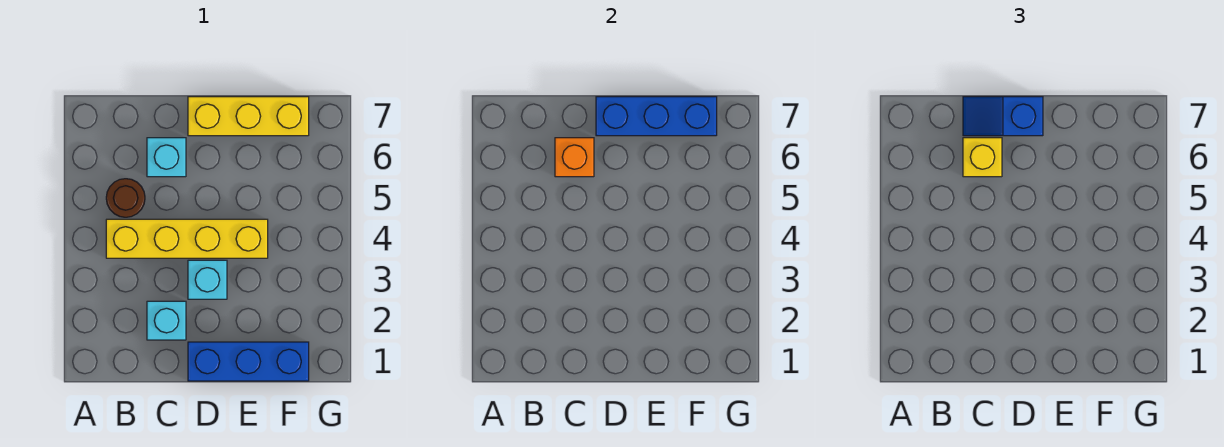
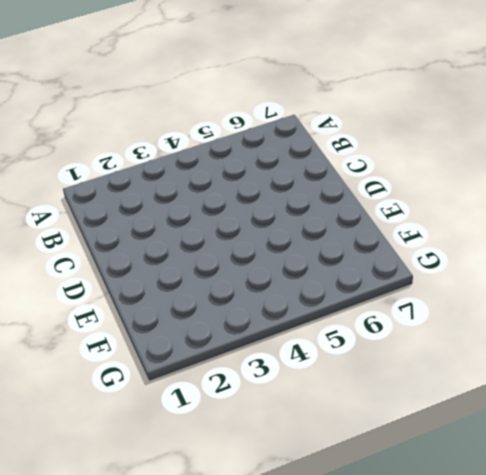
none -> yellow 1x4 brick [106,219,268,258]
none -> brown 1x1 round brick [106,179,145,217]

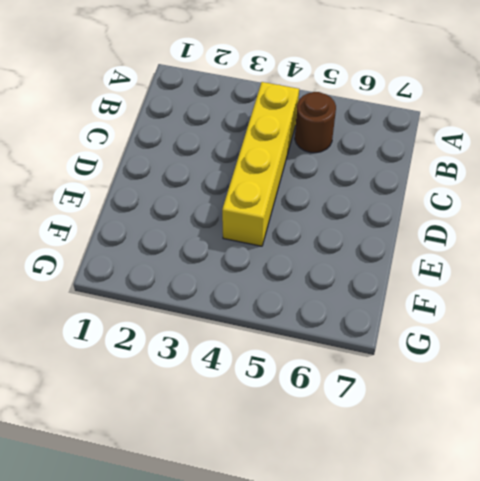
none -> cyan 1x1 brick [147,301,186,340]
none -> cyan 1x1 brick [147,138,186,177]

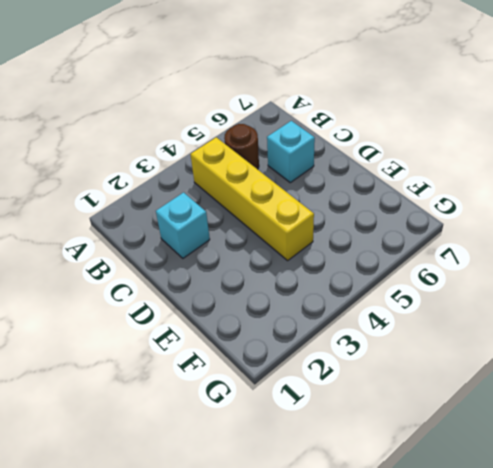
none -> blue 1x3 brick [188,342,309,381]
none -> cyan 1x1 brick [188,260,227,299]

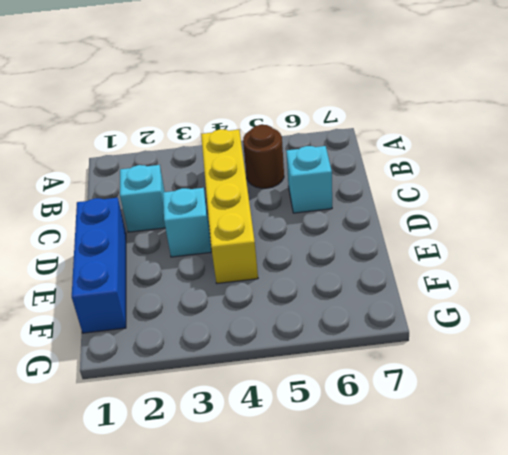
none -> yellow 1x3 brick [188,97,309,136]
none -> orange 1x1 brick [555,138,594,177]

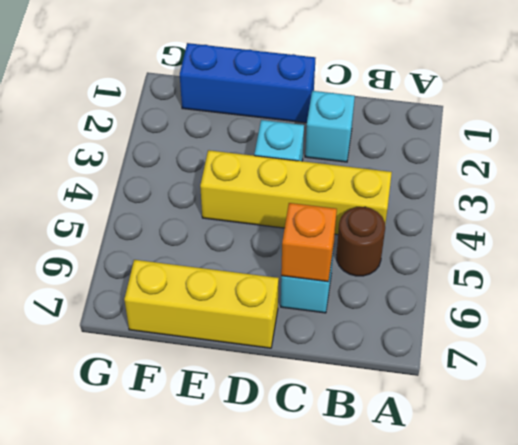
none -> blue 1x3 brick [596,97,717,136]
none -> yellow 1x1 brick [963,138,1002,177]

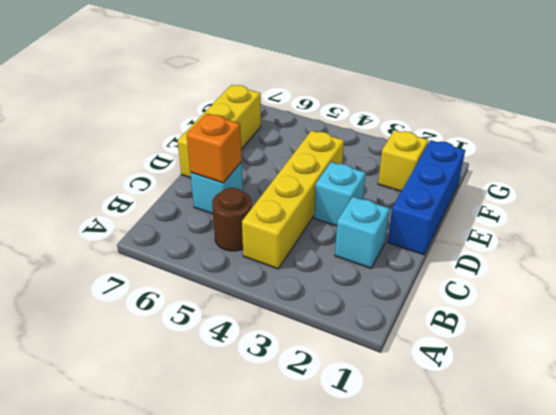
yellow 1x1 brick [378,130,428,191] -> yellow 1x1 brick moved to [963,138,1002,177]
none -> blue 1x3 brick [596,97,717,136]
none -> blue 1x2 slope [963,97,1043,136]

